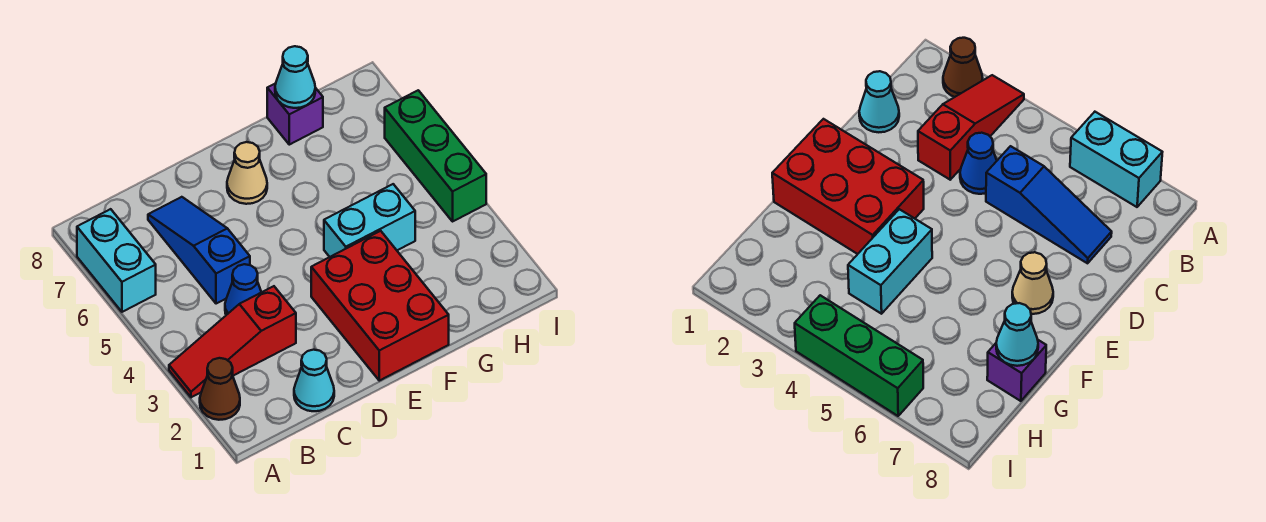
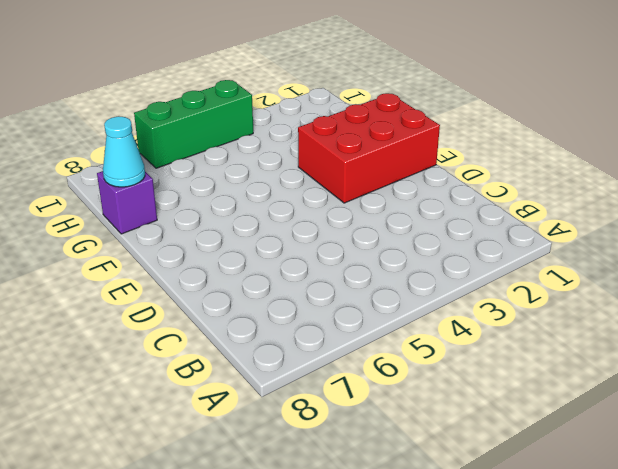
none -> brown 1x1 cone [200,358,240,420]
none -> red 1x3 slope [169,286,296,397]
none -> cyan 1x2 brick [77,209,156,312]

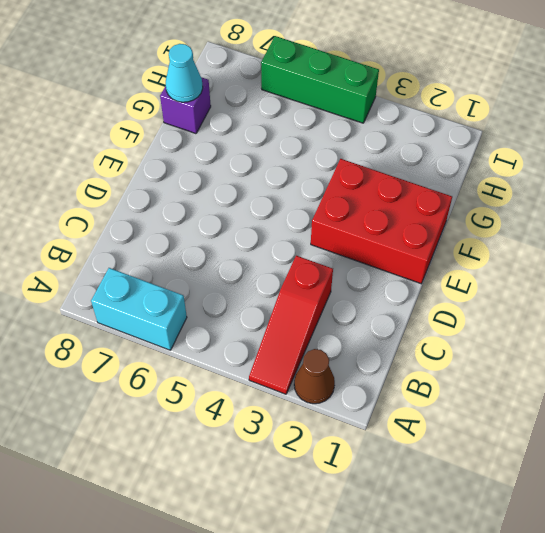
none -> cyan 1x1 cone [294,350,334,411]
none -> blue 1x1 cone [225,264,261,315]
none -> blue 1x3 slope [148,197,250,304]

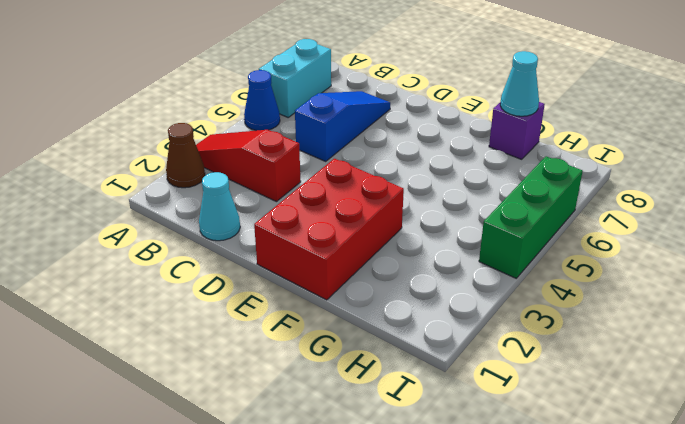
blue 1x1 cone [244,70,280,131] -> blue 1x1 cone moved to [225,264,261,315]
none -> tan 1x1 cone [227,142,267,204]
none -> cyan 1x2 brick [324,184,415,257]

